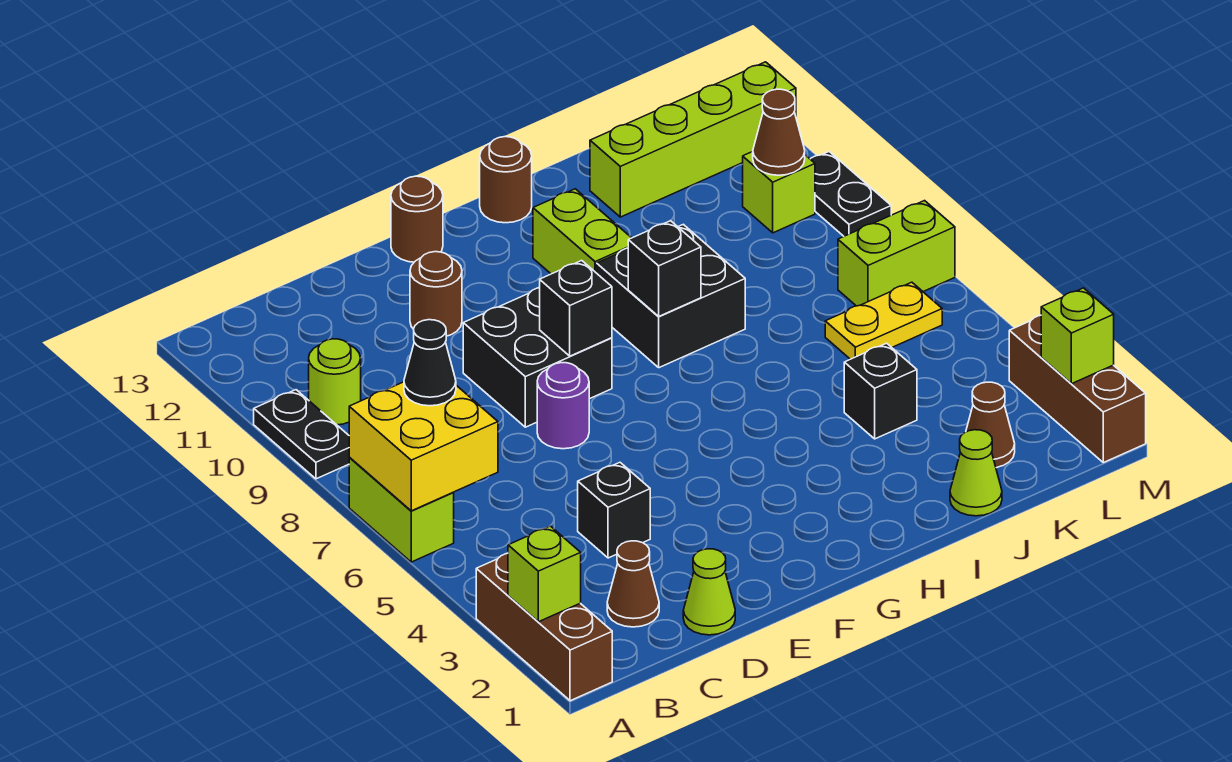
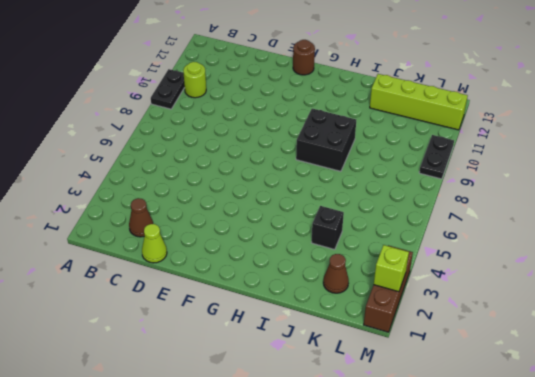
none -> brown 1x3 brick [476,553,612,701]
none -> lime 1x2 brick [349,457,454,562]
none -> black 1x1 brick [578,462,650,558]
none -> purple 1x1 round brick [537,363,589,449]

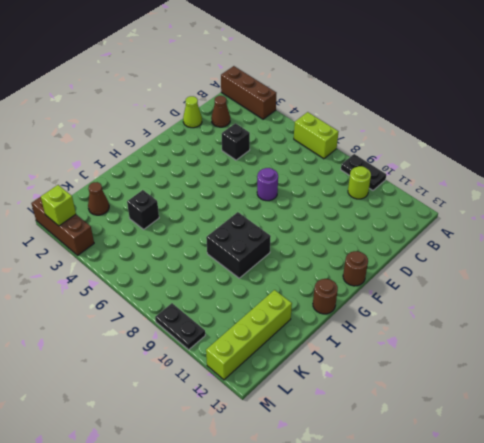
none -> black 2x2 brick [463,288,612,427]
none -> brown 1x1 round brick [410,252,462,336]
none -> lime 1x2 brick [533,189,631,274]
none -> lime 1x1 cone [950,430,1002,516]

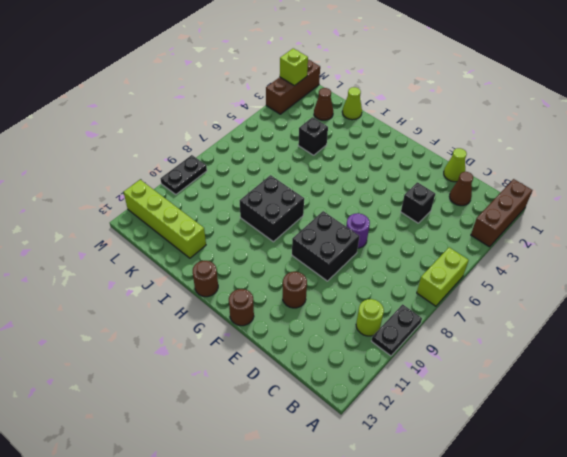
none -> lime 1x2 brick [533,189,631,274]
none -> yellow 1x2 plate [825,282,942,359]
none -> lime 1x2 brick [838,201,955,306]
none -> lime 1x1 brick [743,152,815,233]

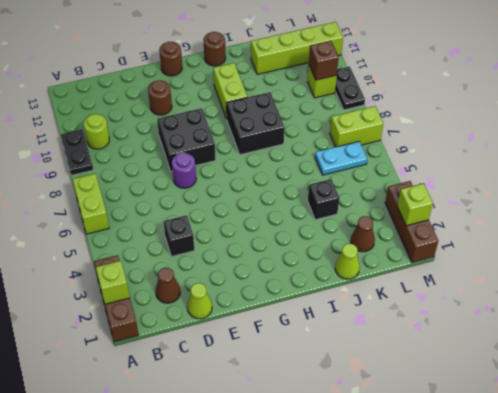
cyan 1x2 plate [315,141,367,175] -> yellow 1x2 plate [825,282,942,359]
brown 1x1 brick [309,41,339,80] -> brown 1x1 cone [753,89,805,175]
none -> yellow 2x2 brick [349,382,498,511]
none -> black 1x1 brick [540,261,612,356]
none -> black 1x1 brick [628,221,701,317]
none -> black 1x1 cone [404,320,456,406]

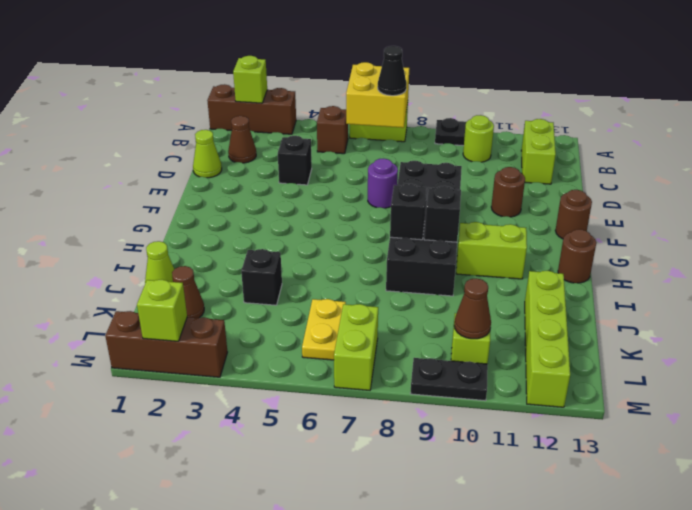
brown 1x1 brick [317,106,348,154] -> none
lime 1x2 brick [521,119,556,184] -> none
black 1x1 brick [424,186,461,242] -> black 1x1 brick moved to [540,261,612,356]

